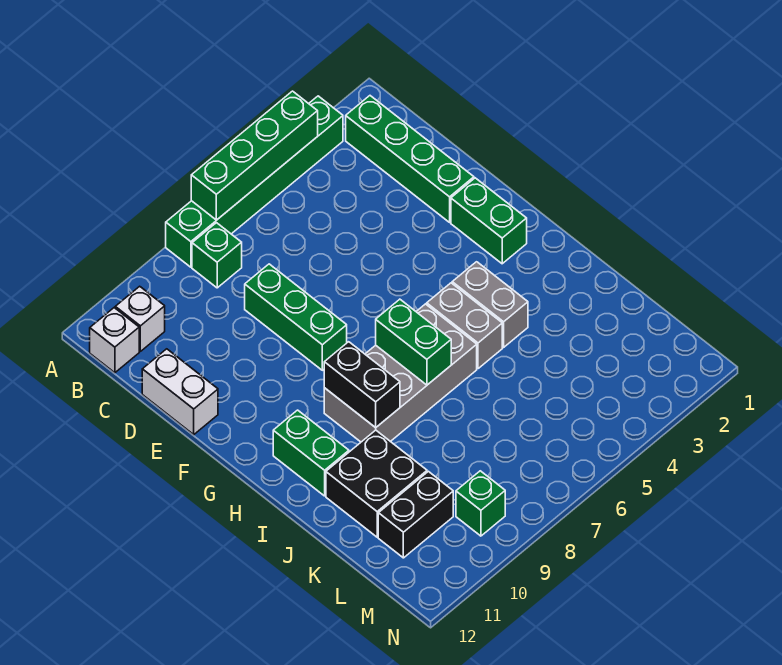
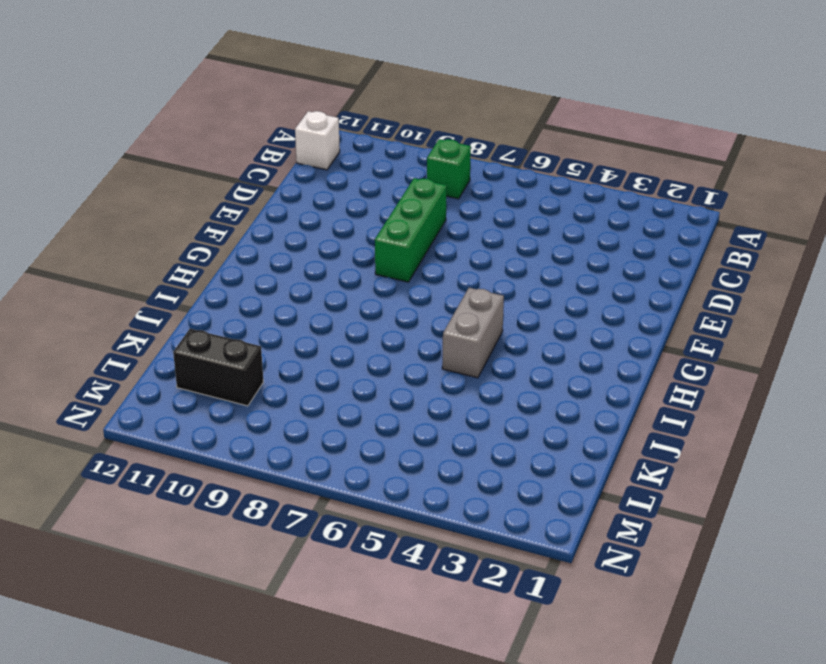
none -> green 1x6 brick [166,96,343,267]
none -> green 1x4 brick [346,96,474,222]
none -> white 1x1 brick [115,286,165,351]

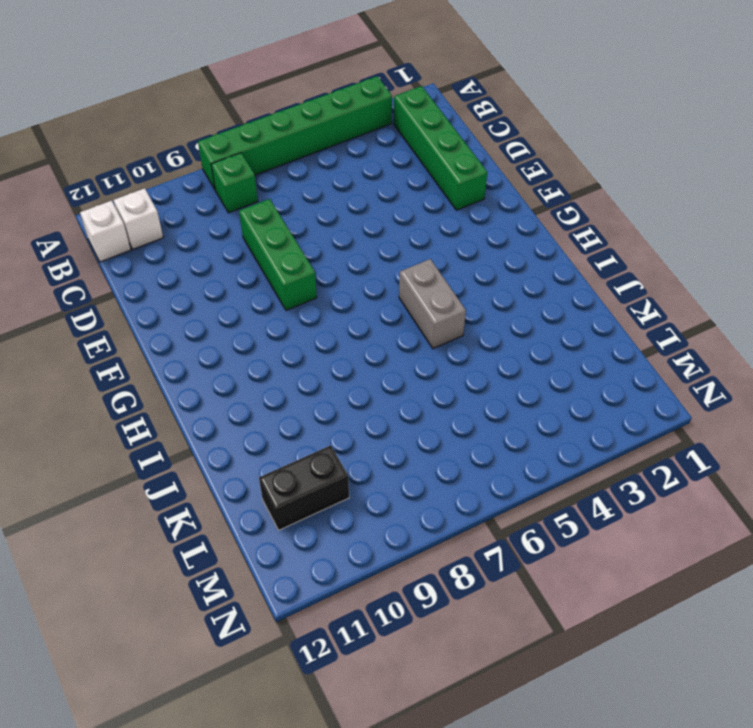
none -> white 1x2 brick [142,349,218,435]
none -> green 1x2 brick [451,178,527,264]
none -> grey 1x2 brick [452,262,528,347]

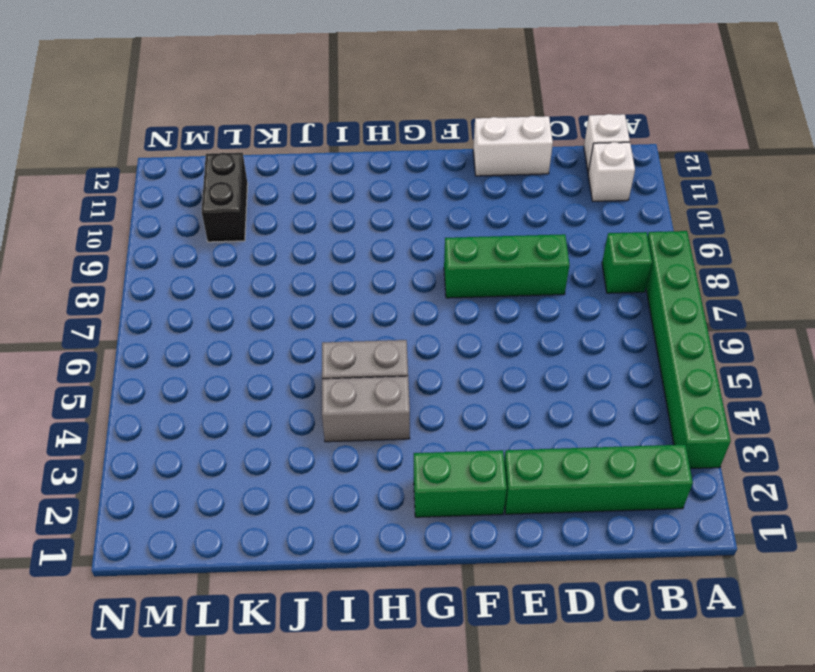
none -> grey 2x4 brick [324,304,477,442]
none -> green 1x2 brick [273,410,349,496]
none -> black 2x2 brick [326,430,427,537]

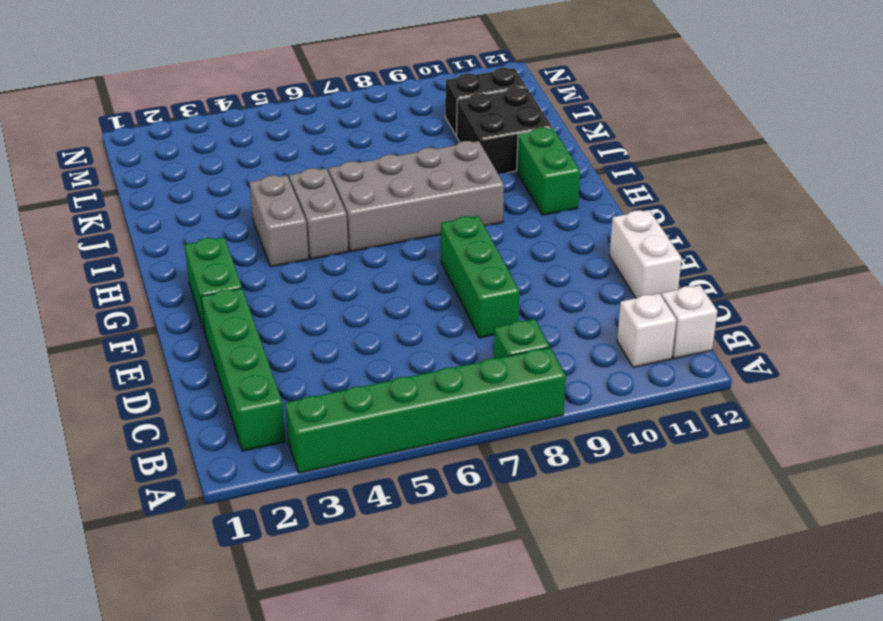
none -> green 1x1 brick [456,471,505,536]
none -> green 1x4 brick [191,91,318,220]
none -> green 1x2 brick [376,299,451,385]

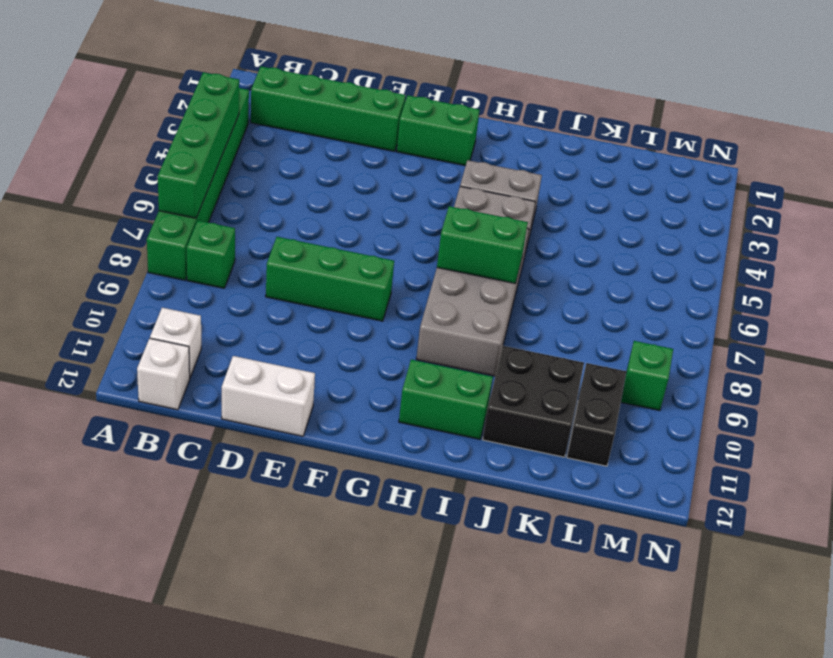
none -> black 1x2 brick [324,342,400,428]

